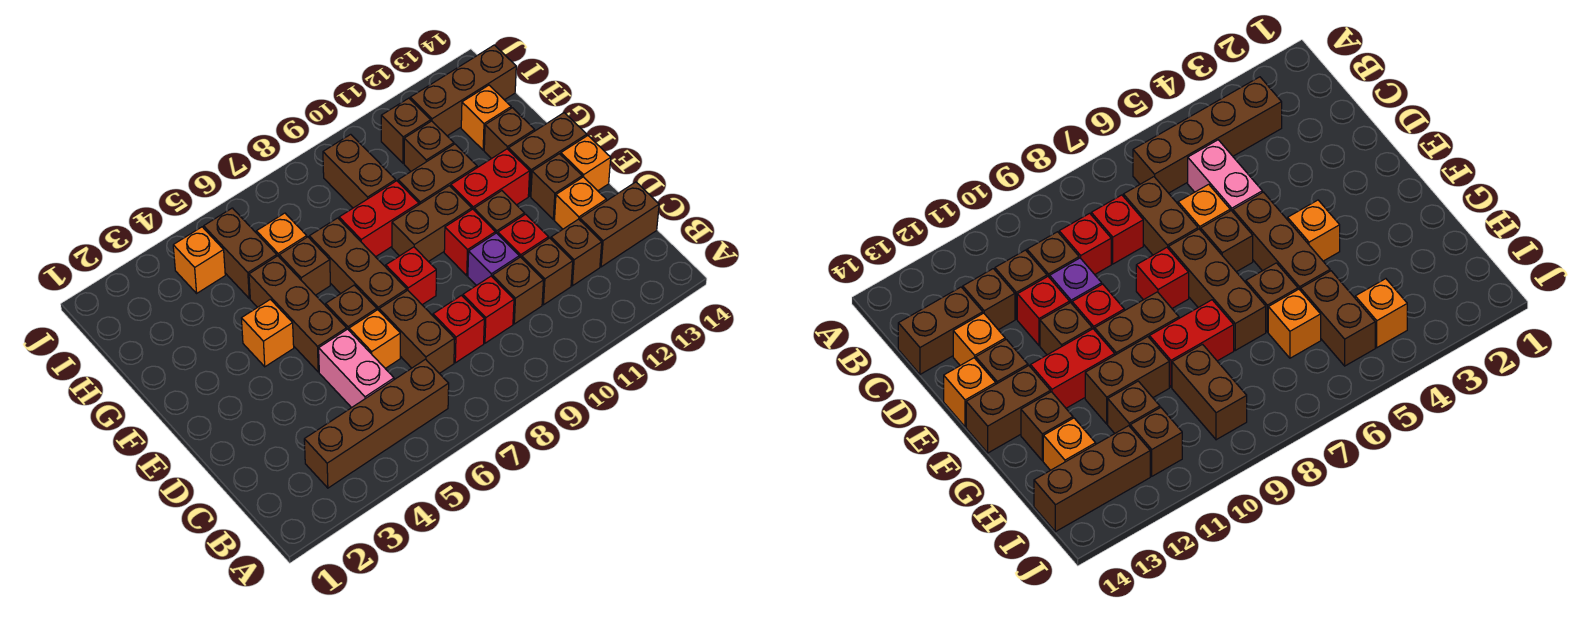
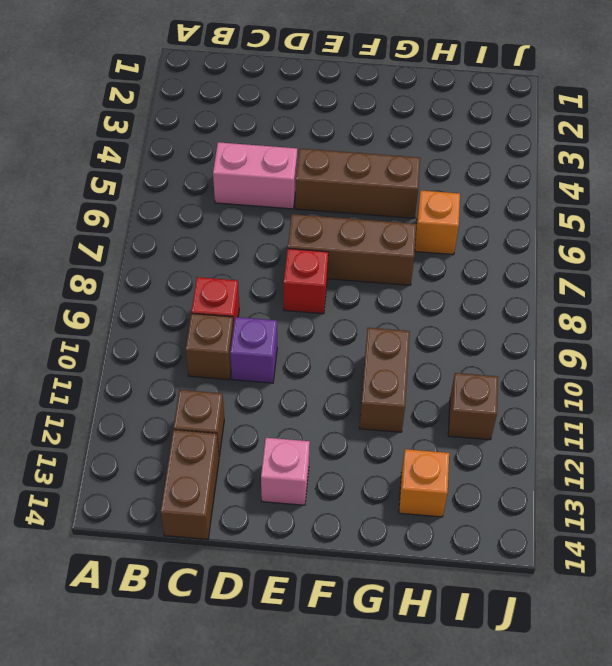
pink 1x1 brick [261,438,310,505] -> brown 1x1 brick [531,154,582,219]
none -> brown 1x4 brick [304,359,449,488]
none -> brown 1x2 brick [379,290,455,373]
none -> red 1x1 brick [433,296,484,363]
none -> brown 1x1 brick [522,238,573,305]

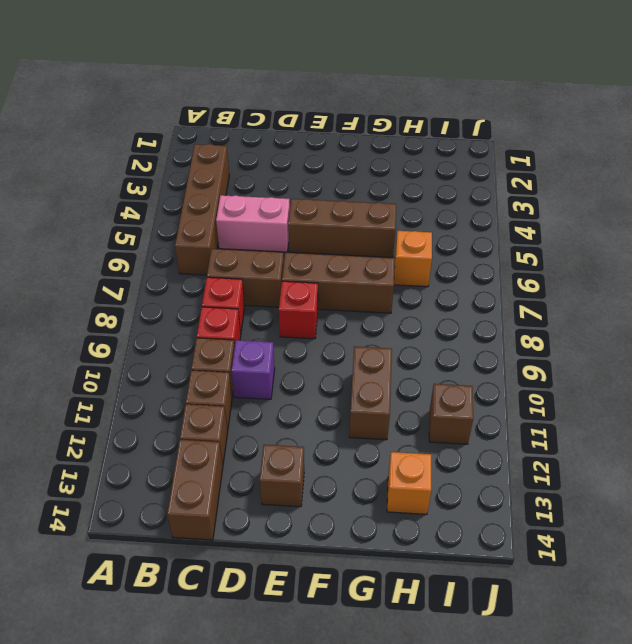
none -> orange 1x1 brick [349,310,400,369]
none -> red 1x1 brick [498,214,549,258]
none -> orange 1x1 brick [554,177,606,229]
none -> brown 1x1 brick [326,285,377,330]

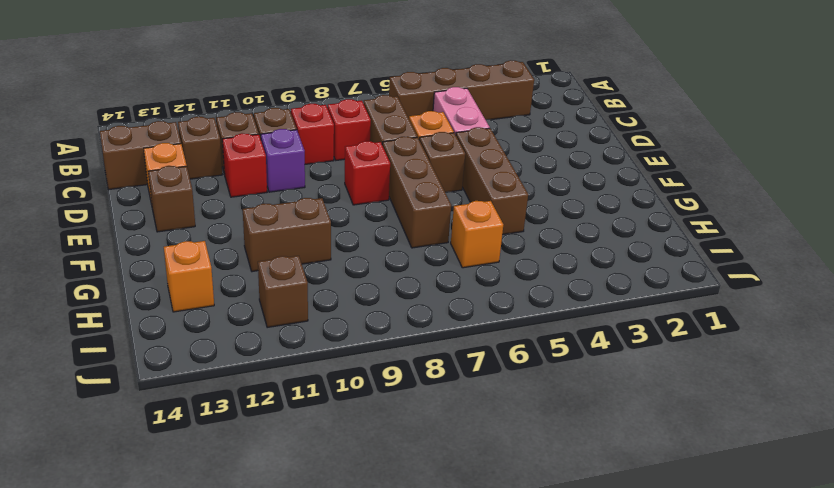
none -> red 1x1 brick [444,209,495,276]
none -> brown 1x1 brick [474,191,525,234]
none -> orange 1x1 brick [561,136,611,191]
none -> orange 1x1 brick [241,299,294,367]

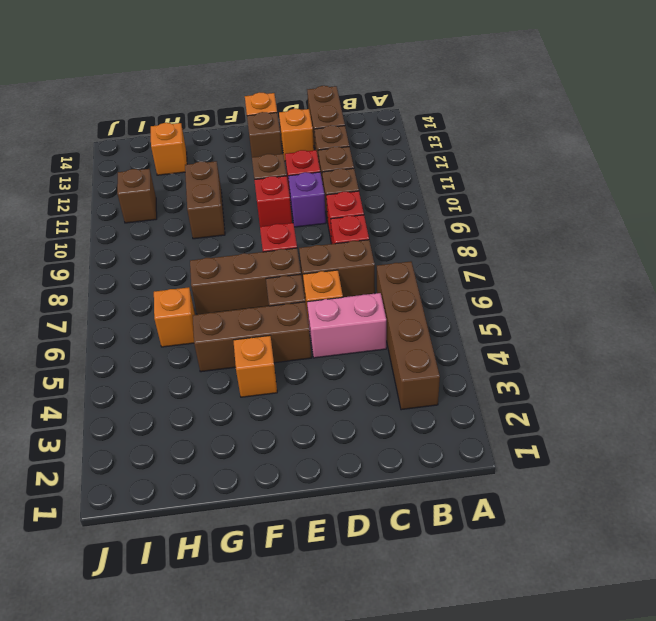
none -> brown 1x2 brick [392,186,472,262]
none -> red 1x2 brick [451,149,530,210]
none -> brown 1x2 brick [508,113,587,196]
none -> brown 1x1 brick [279,237,330,295]

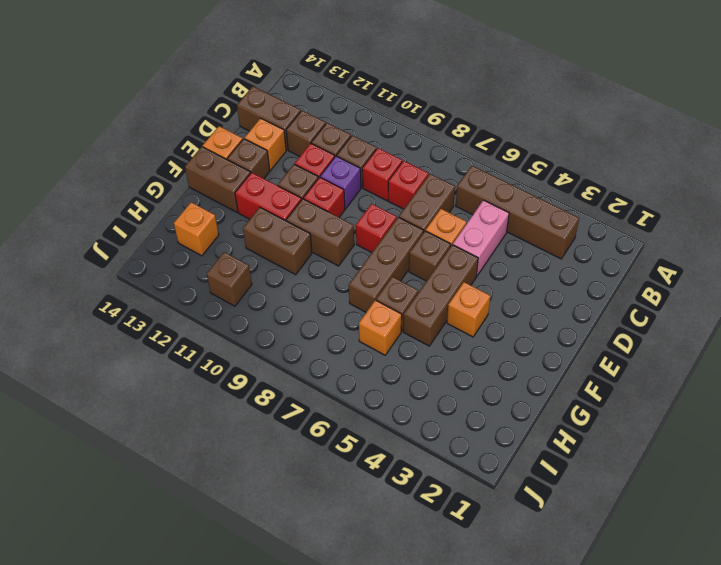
none -> red 1x2 brick [339,181,419,257]
none -> brown 1x1 brick [484,108,535,159]
none -> brown 1x2 brick [204,208,277,298]
none -> brown 1x2 brick [323,134,396,208]

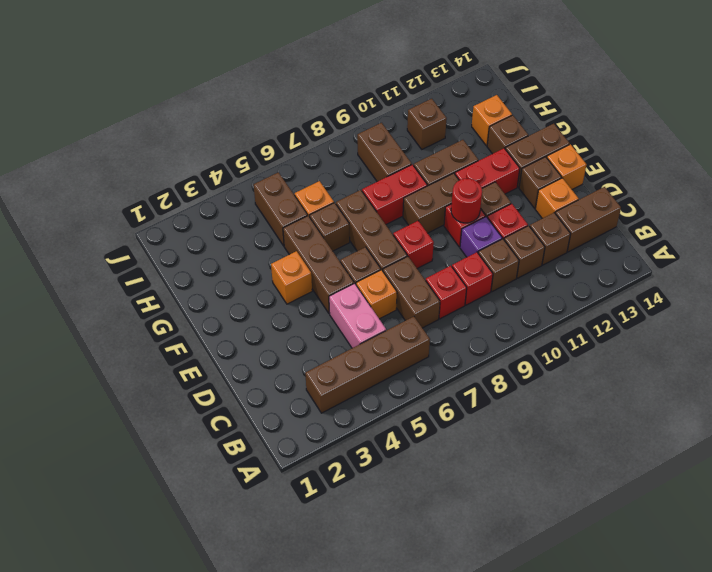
red 1x1 round brick [451,179,482,223] -> none
none -> brown 1x1 brick [404,121,454,171]
none -> orange 1x1 brick [173,227,225,293]
none -> brown 1x3 brick [410,45,516,136]

